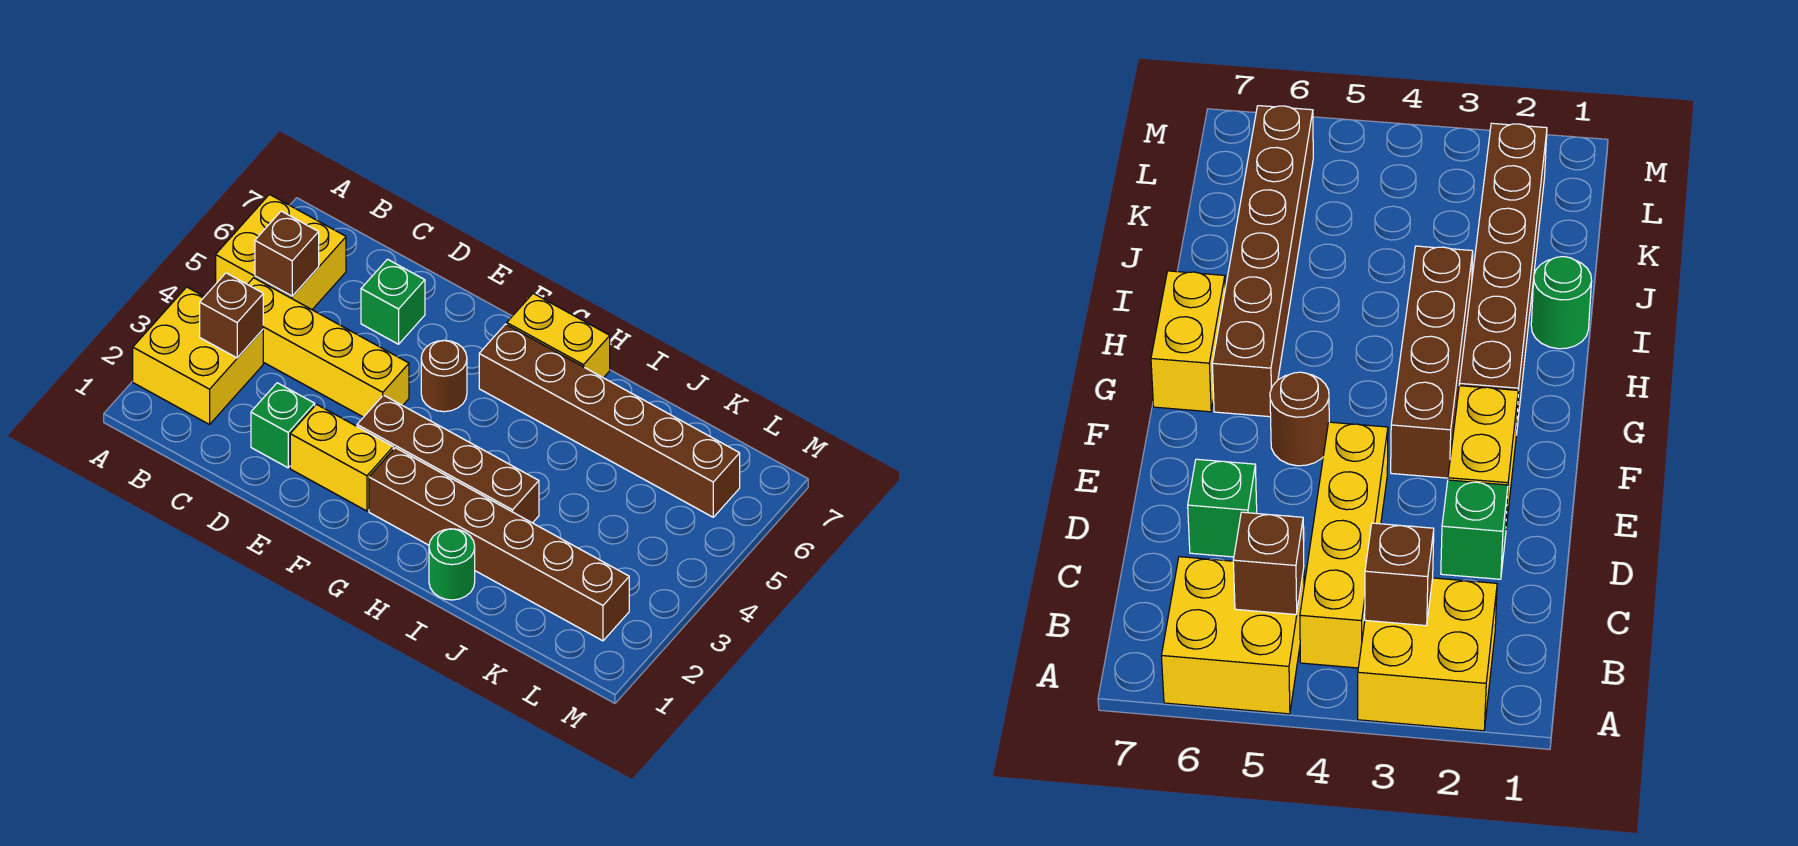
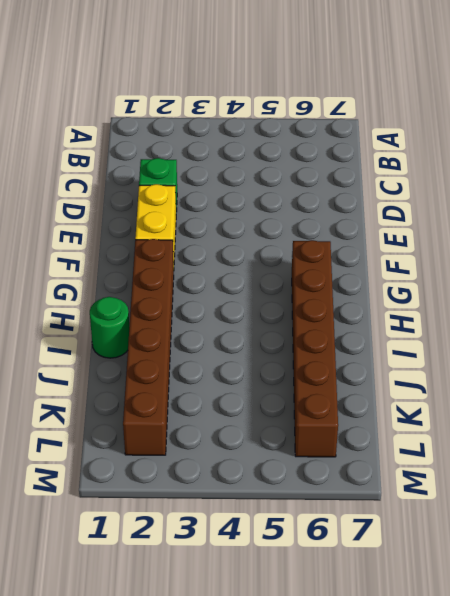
none -> yellow 2x2 brick [133,287,263,425]
none -> yellow 2x2 brick [216,194,346,310]
none -> yellow 1x4 brick [248,278,409,417]

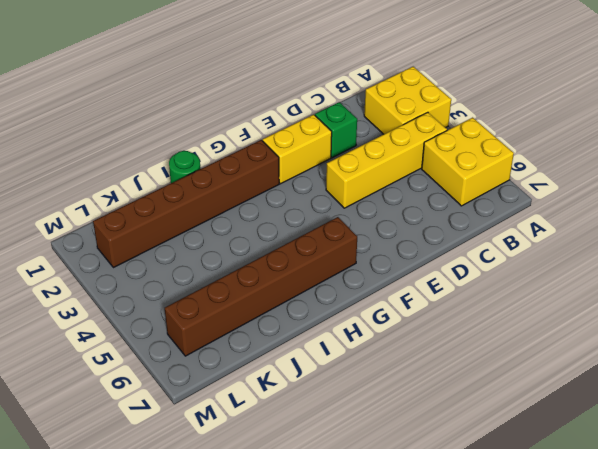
none -> green 1x1 brick [361,259,425,344]
none -> brown 1x4 brick [357,395,539,523]
none -> brown 1x1 round brick [421,340,467,412]

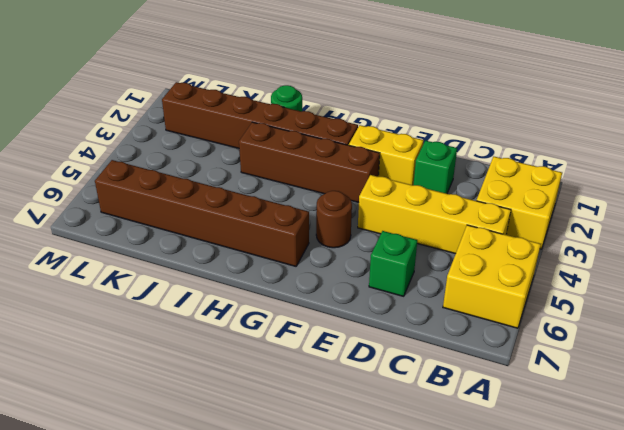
none -> yellow 1x2 brick [507,293,610,378]
none -> brown 1x1 brick [200,273,263,358]
none -> brown 1x1 brick [255,211,319,296]

